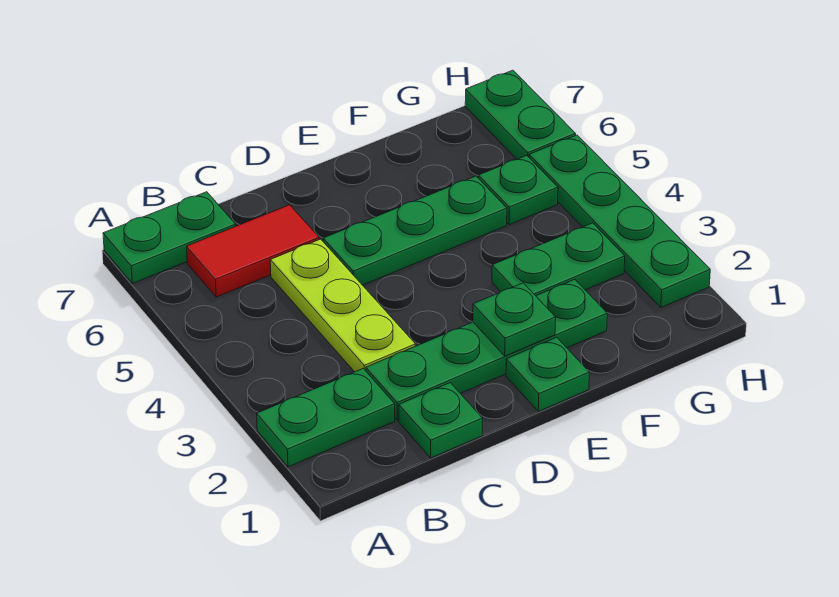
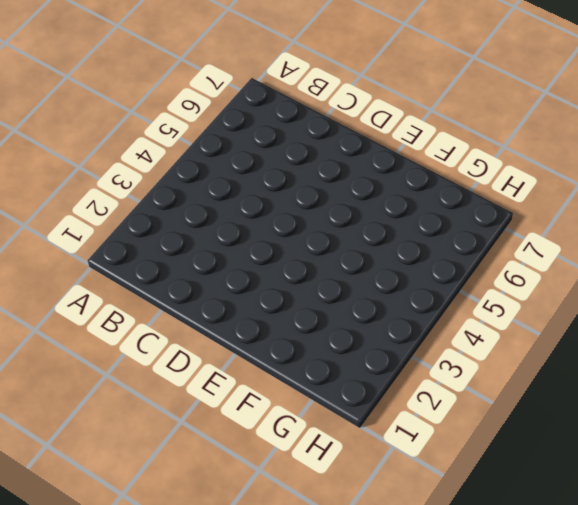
none -> green 1x2 plate [257,369,395,467]
none -> green 1x2 plate [103,192,236,284]
none -> red 1x2 tile [187,205,319,297]

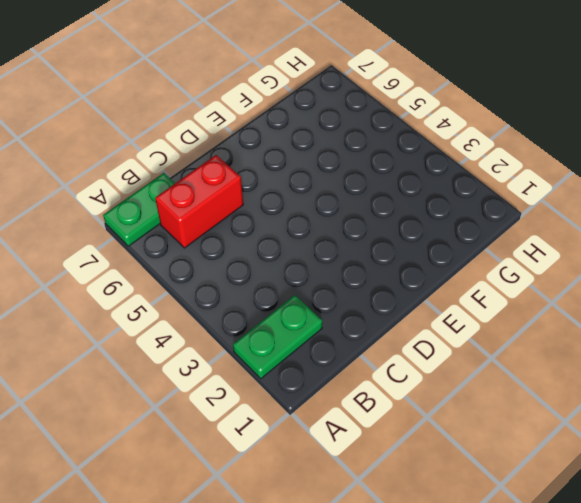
red 1x2 brick [155,155,243,248] -> red 1x2 tile [187,205,319,297]
none -> green 1x1 plate [399,383,483,458]
none -> green 1x4 plate [366,279,607,420]
none -> lime 1x3 plate [270,239,415,372]

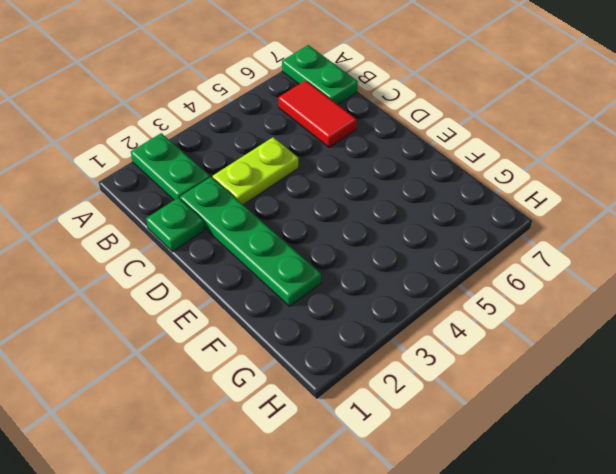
lime 1x2 plate [213,137,298,205] -> lime 1x3 plate [270,239,415,372]
none -> green 1x3 plate [323,176,507,285]
none -> green 1x1 plate [506,337,589,411]
none -> green 1x2 plate [492,223,625,296]

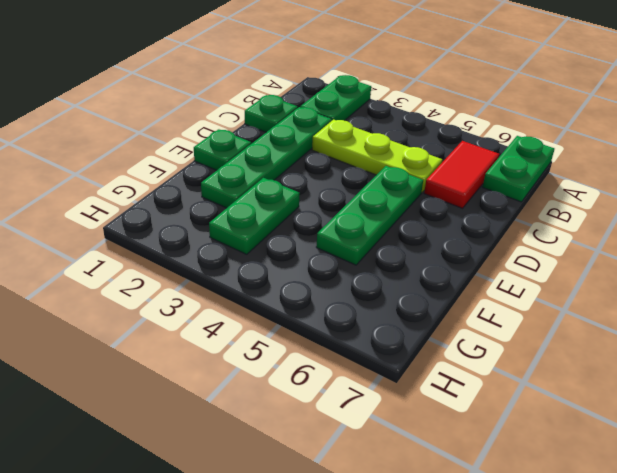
none -> green 1x1 plate [479,155,558,225]
none -> green 1x4 plate [529,135,710,308]
none -> green 1x2 plate [465,70,576,159]

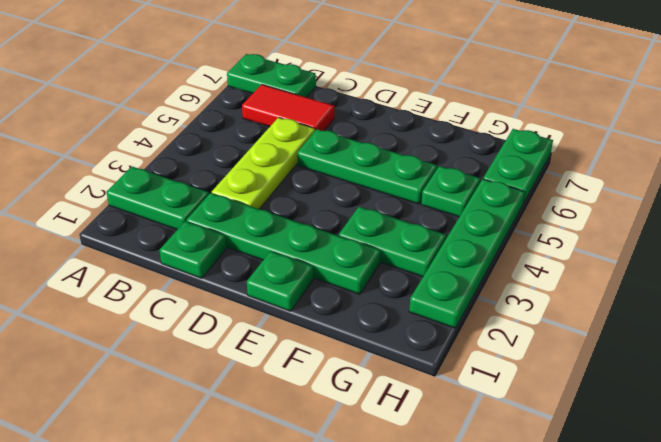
none -> green 1x1 plate [473,283,556,356]

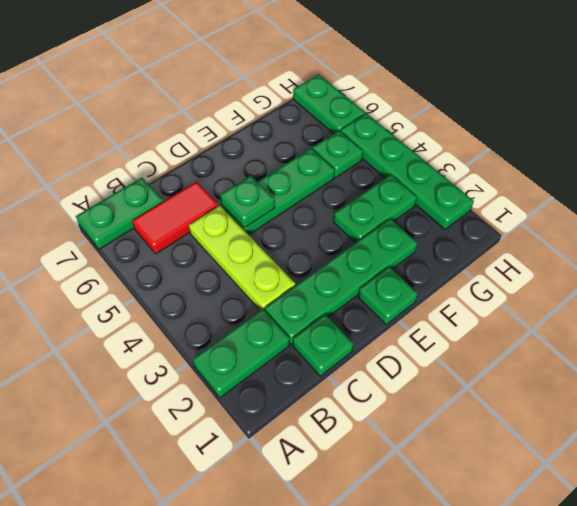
green 1x1 plate [220,176,275,228] -> green 1x1 plate moved to [473,283,556,356]

